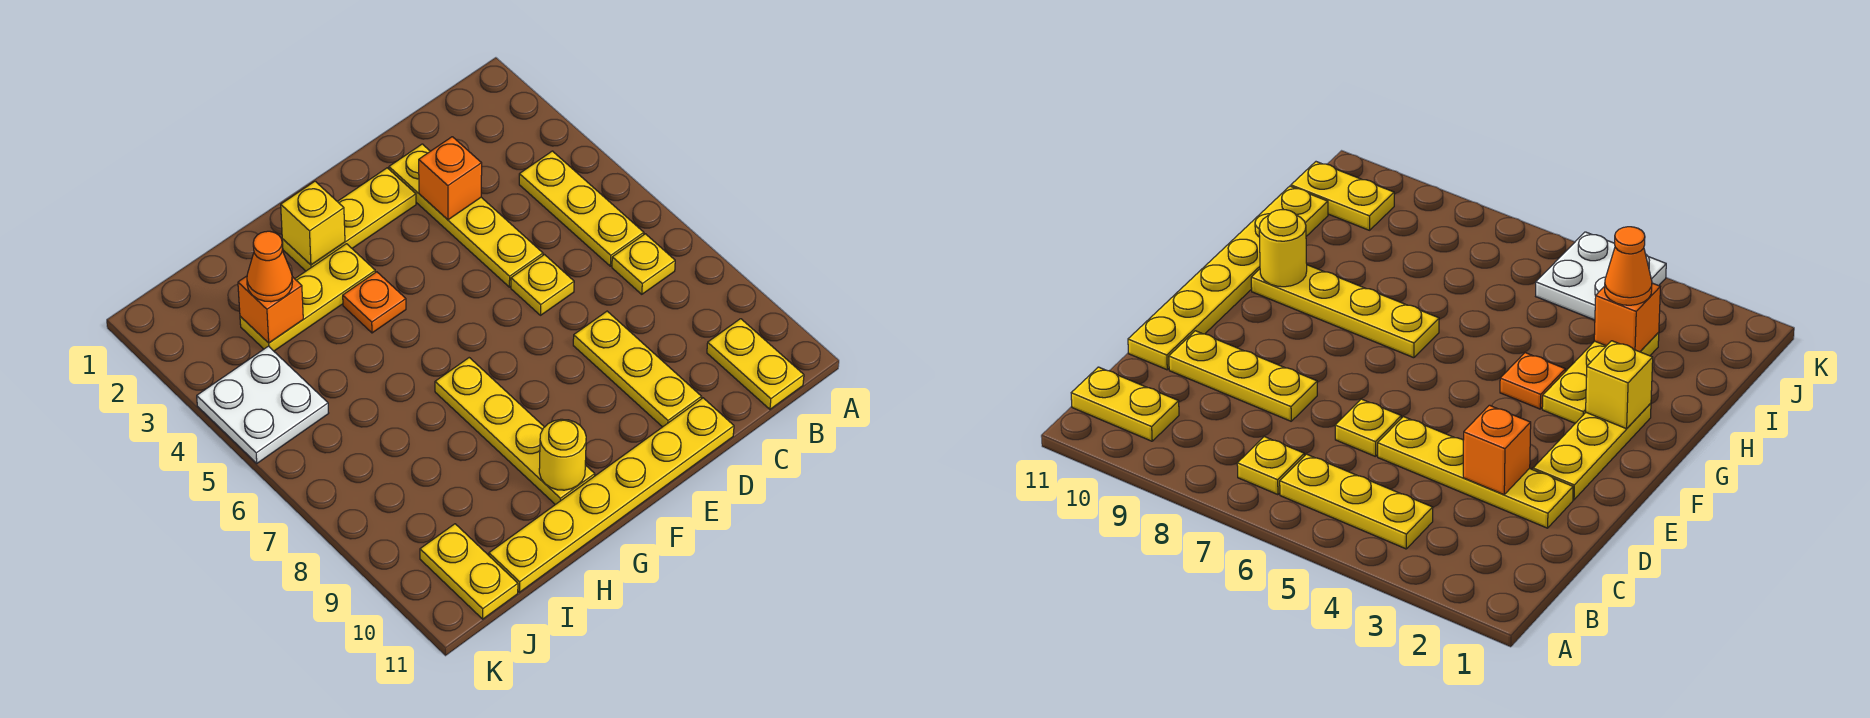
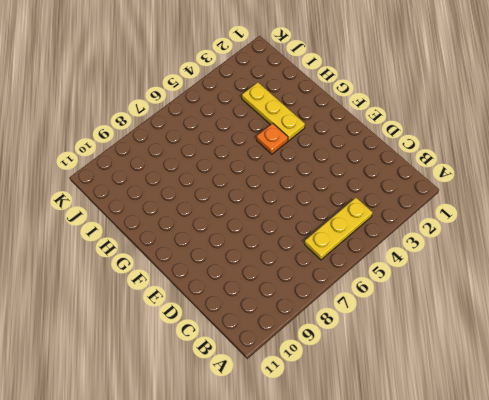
none -> yellow 1x1 plate [612,234,675,294]
none -> yellow 1x2 plate [707,319,804,409]
none -> yellow 1x4 plate [389,144,543,287]

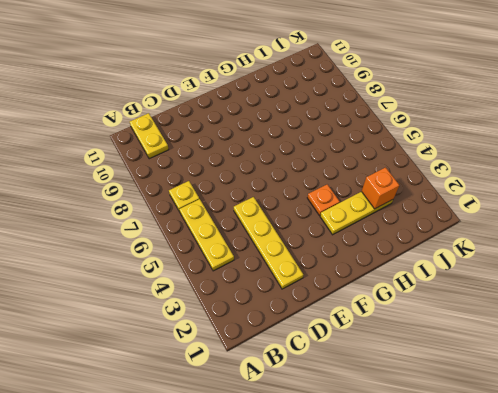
none -> yellow 1x1 plate [511,255,574,315]
none -> yellow 1x3 plate [573,311,701,427]
none -> yellow 1x6 plate [489,398,734,592]

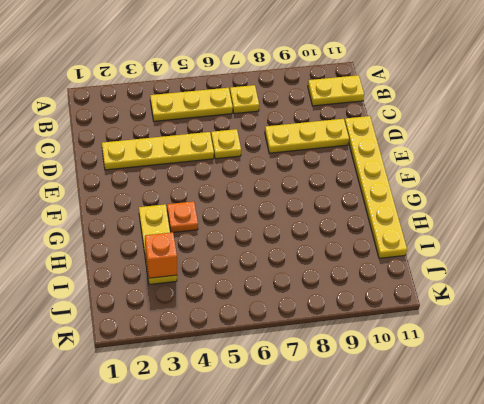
none -> yellow 1x3 plate [282,168,416,271]
none -> yellow 1x4 plate [435,358,595,505]
none -> white 2x2 plate [197,346,329,463]

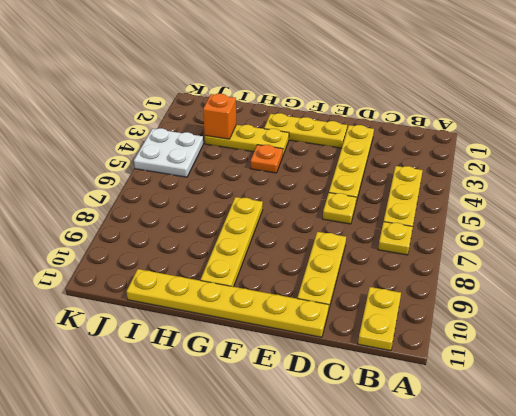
none -> yellow 1x2 plate [420,524,518,619]
none -> orange 1x1 brick [419,137,482,220]
none -> yellow 1x1 brick [281,181,345,265]

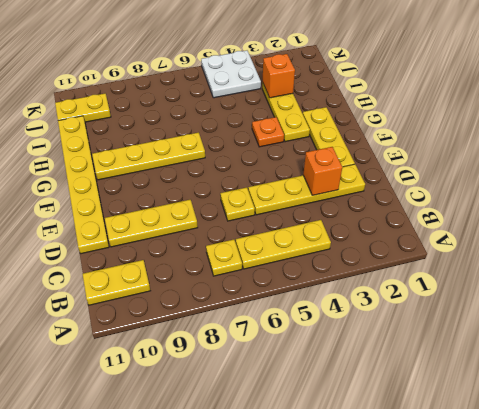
none -> yellow 1x1 brick [281,181,345,265]
none -> yellow 1x1 round brick [539,419,586,490]
none -> orange 1x1 cone [247,231,293,302]

